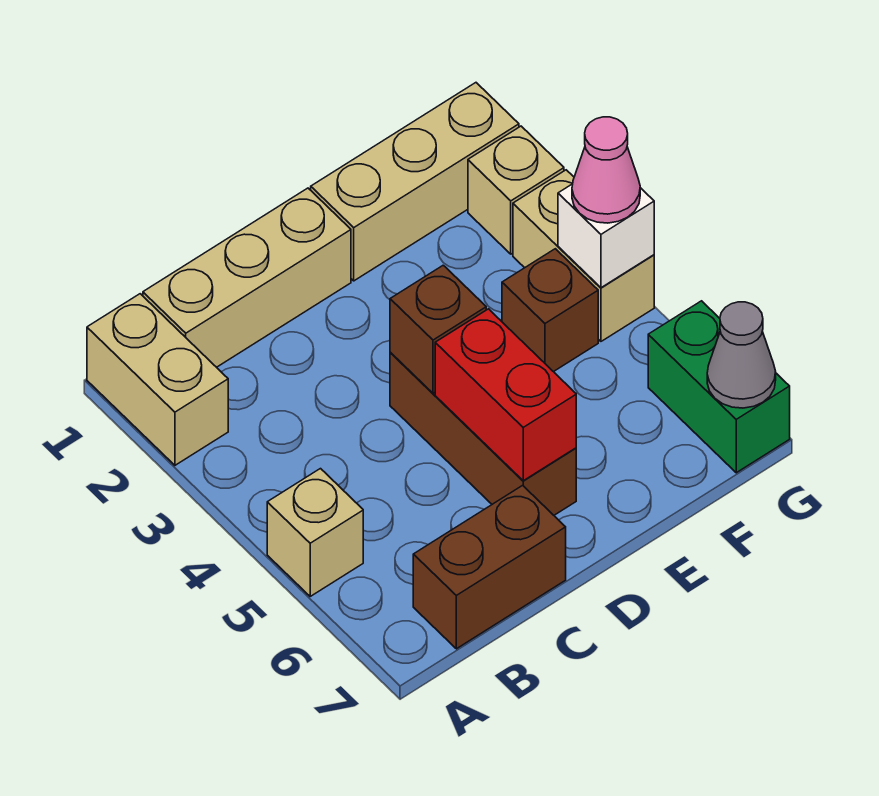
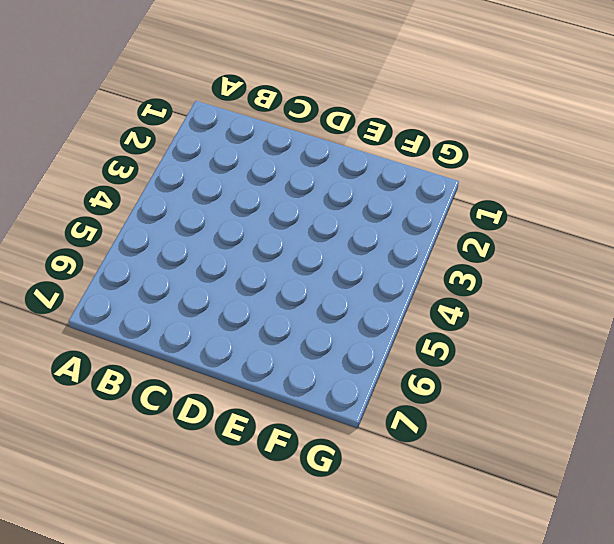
none -> tan 1x2 brick [87,294,228,465]
none -> tan 1x1 brick [267,469,363,596]
none -> tan 1x3 brick [143,188,351,367]

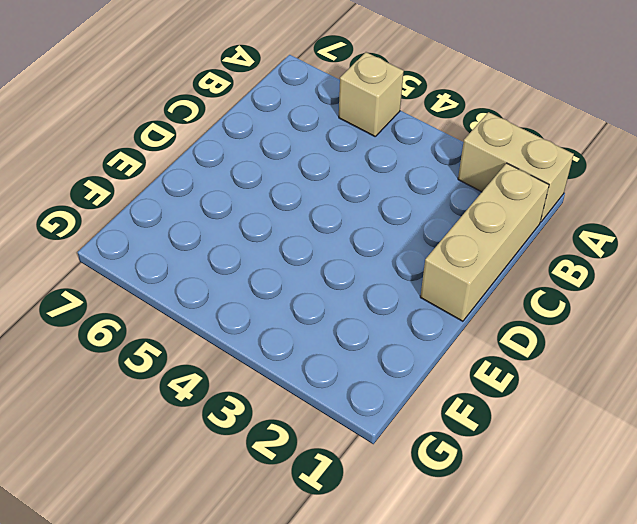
none -> brown 1x2 brick [413,485,566,649]
none -> brown 1x3 brick [390,352,576,515]
none -> tan 1x3 brick [311,83,519,281]

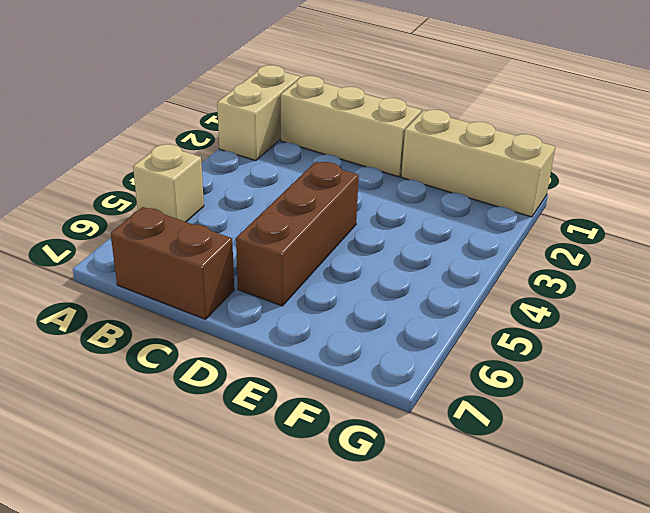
none -> brown 1x1 brick [502,249,598,372]
none -> tan 1x1 brick [468,126,564,254]
none -> tan 1x2 brick [513,170,654,341]

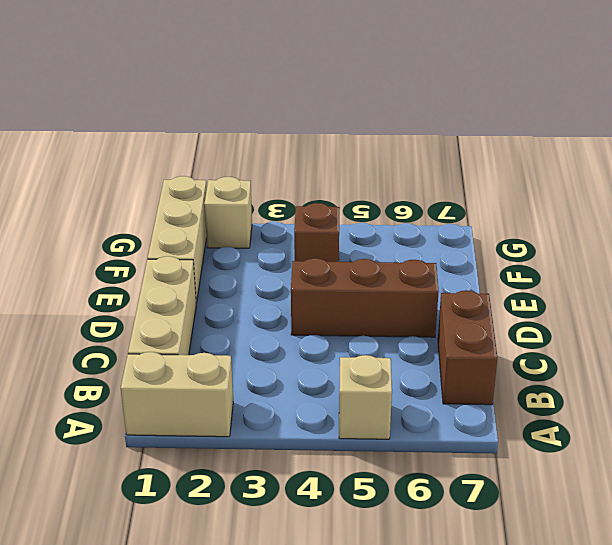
none -> tan 1x2 brick [513,170,654,341]
none -> green 1x2 brick [648,301,790,473]
none -> brown 1x1 brick [390,265,486,393]

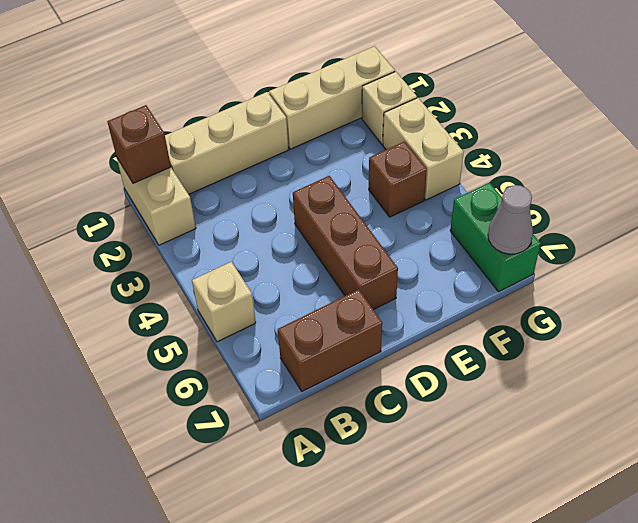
brown 1x1 brick [107,105,171,183] -> brown 1x1 brick moved to [390,265,486,393]
none -> red 1x2 brick [435,309,576,481]
none -> white 1x1 brick [558,184,654,288]
none -> pink 1x1 cone [572,117,640,223]

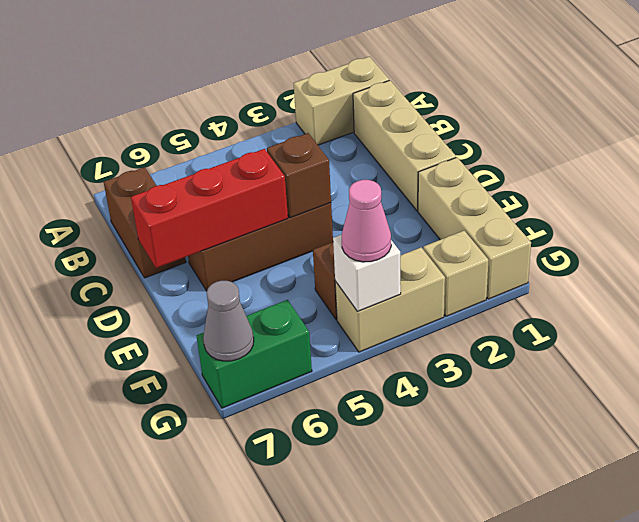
red 1x3 brick [131,149,288,268] -> red 1x2 brick [435,309,576,481]
none -> tan 1x1 brick [267,469,363,596]

